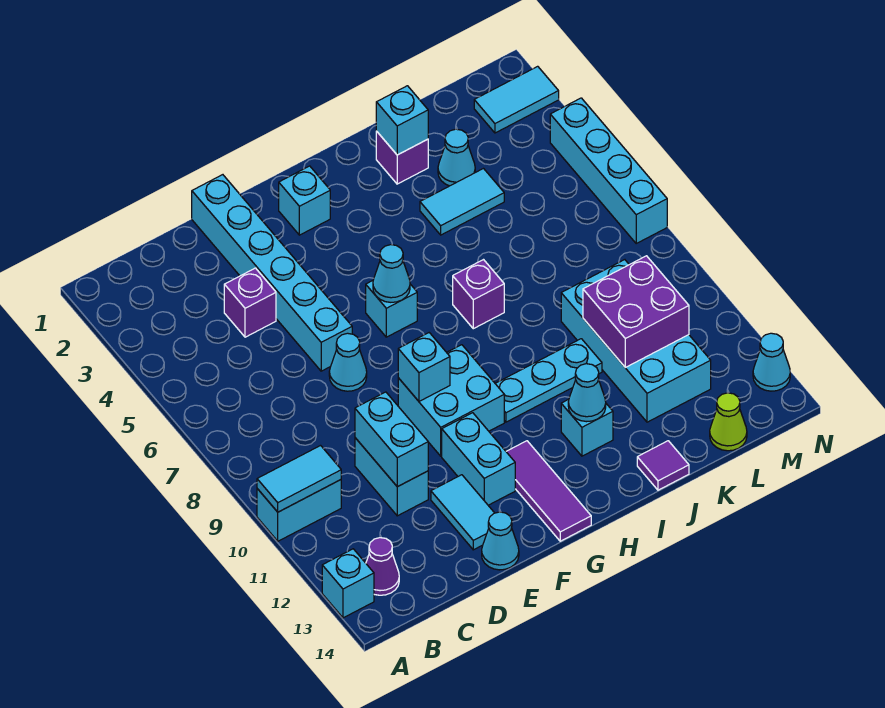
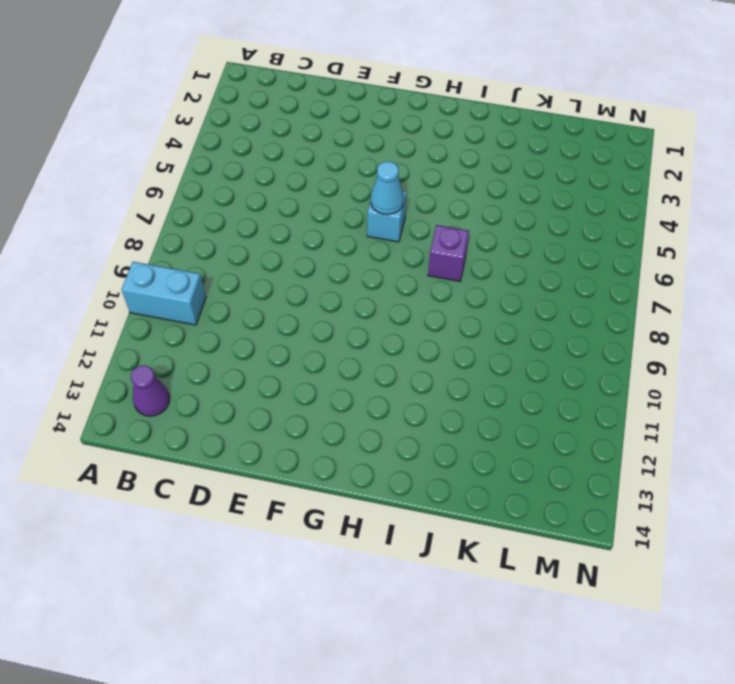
none -> cyan 1x1 brick [322,549,374,618]
none -> purple 1x1 brick [224,268,276,337]
none -> cyan 1x2 brick [355,438,428,516]
none -> cyan 1x6 brick [192,175,352,371]

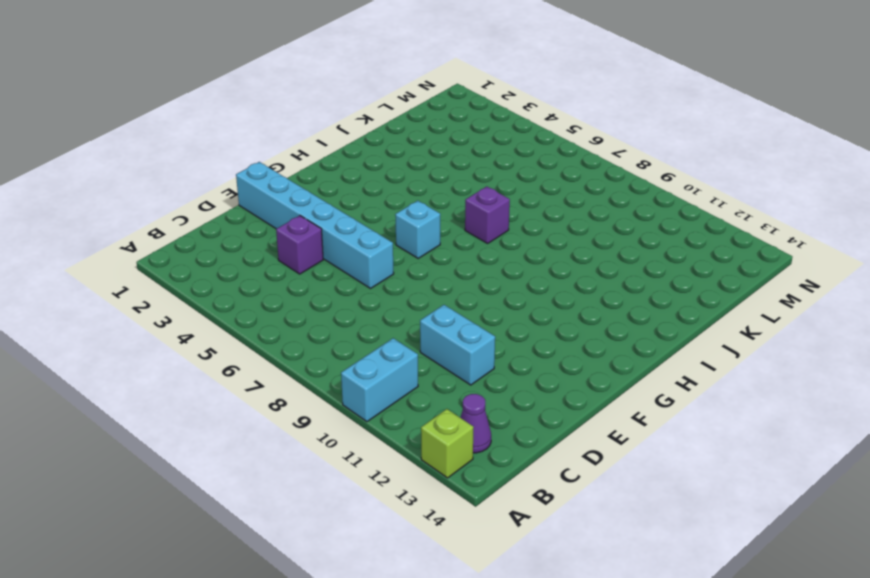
lime 1x1 brick [421,409,474,478] -> cyan 1x1 brick [322,549,374,618]
none -> cyan 1x1 cone [329,333,367,391]
none -> cyan 1x2 tile [431,475,494,550]
none -> cyan 1x1 cone [482,512,519,570]
none -> cyan 2x2 brick [398,345,504,456]

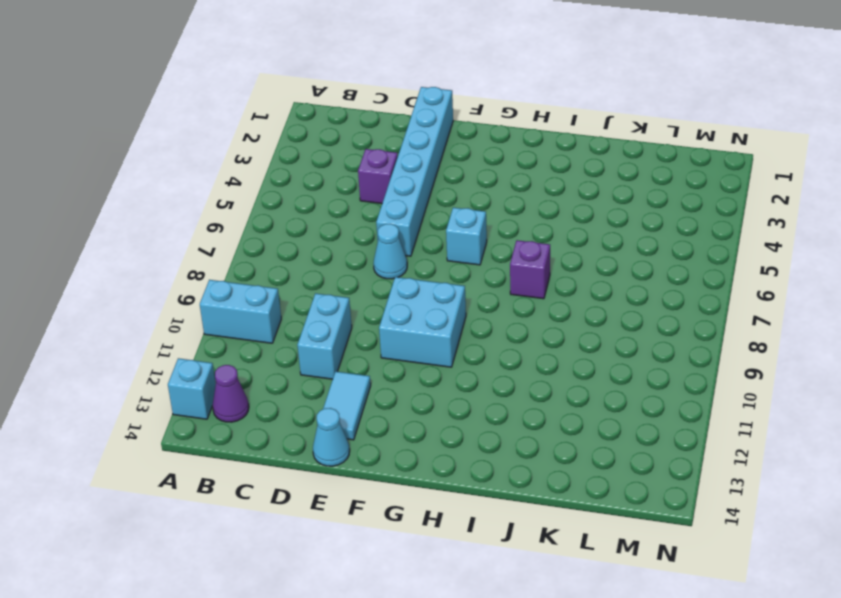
none -> cyan 1x2 brick [442,413,515,505]
none -> cyan 1x1 brick [279,166,330,235]
none -> purple 1x3 tile [506,441,591,541]
none -> cyan 1x3 plate [495,339,602,422]

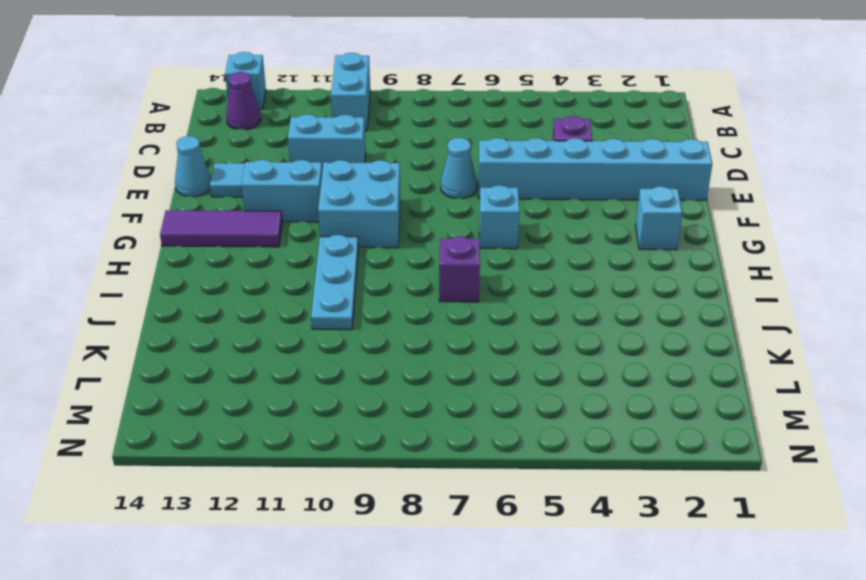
none -> cyan 1x1 brick [561,399,613,456]
none -> purple 1x1 brick [376,131,428,184]
none -> cyan 1x2 tile [420,169,504,235]
none -> purple 1x1 tile [637,441,689,490]

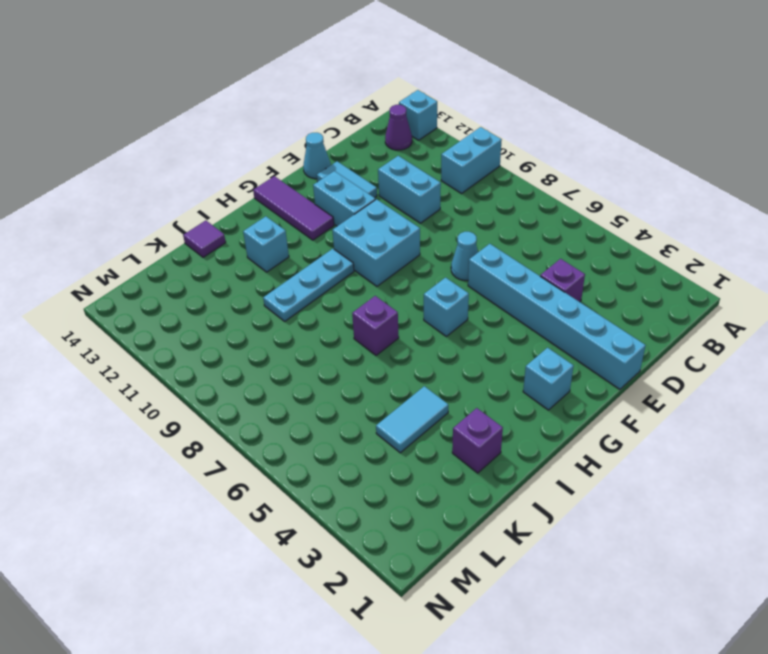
none -> cyan 1x1 cone [438,129,475,186]
none -> cyan 2x4 brick [561,260,711,422]
none -> lime 1x1 cone [710,393,747,451]
none -> cyan 1x2 tile [474,66,559,133]

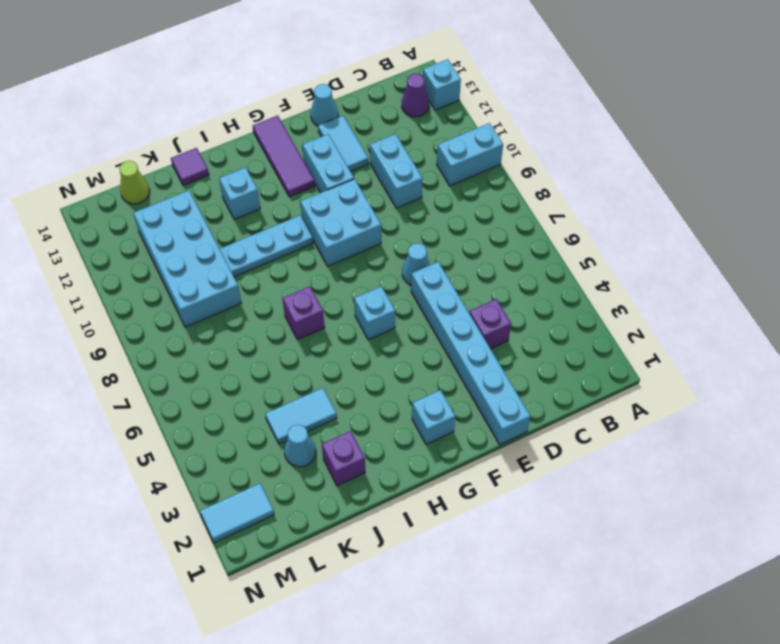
none -> cyan 1x4 brick [550,98,667,243]
none -> cyan 1x1 cone [753,333,790,391]
none -> cyan 1x2 tile [257,446,341,512]
none -> cyan 1x2 brick [355,392,428,487]

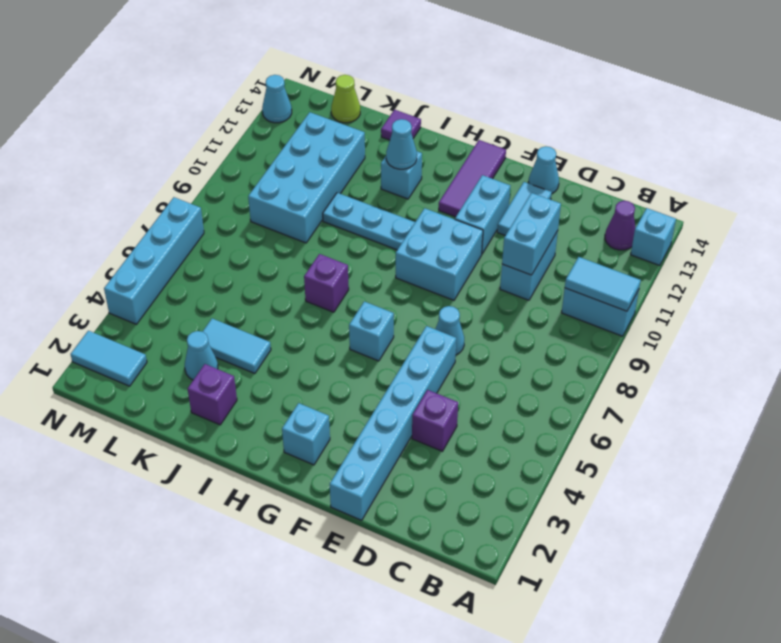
none -> cyan 1x1 brick [398,333,450,401]
none -> cyan 1x1 cone [373,245,410,302]
none -> cyan 1x1 brick [376,86,428,155]
none -> purple 2x2 brick [583,256,689,367]

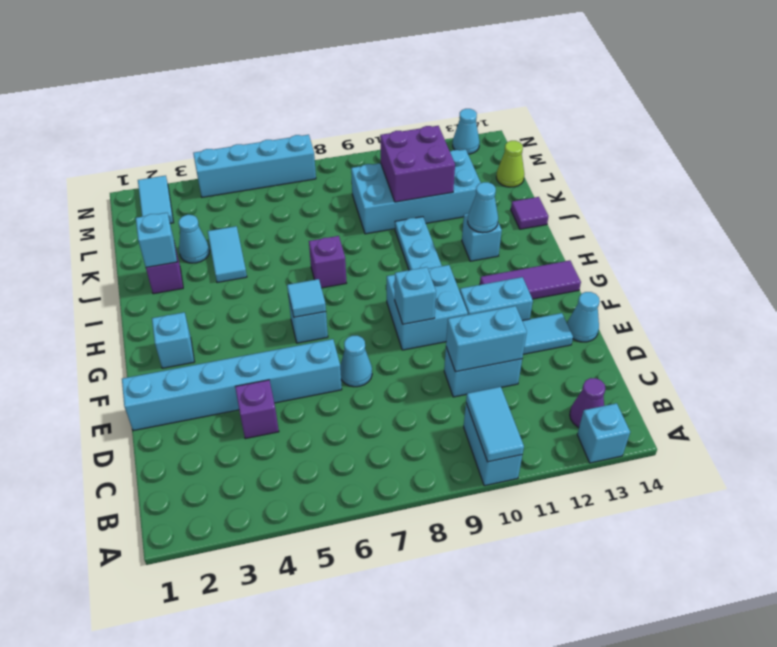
cyan 1x1 tile [287,279,326,317] -> cyan 1x1 cone [373,245,410,302]

